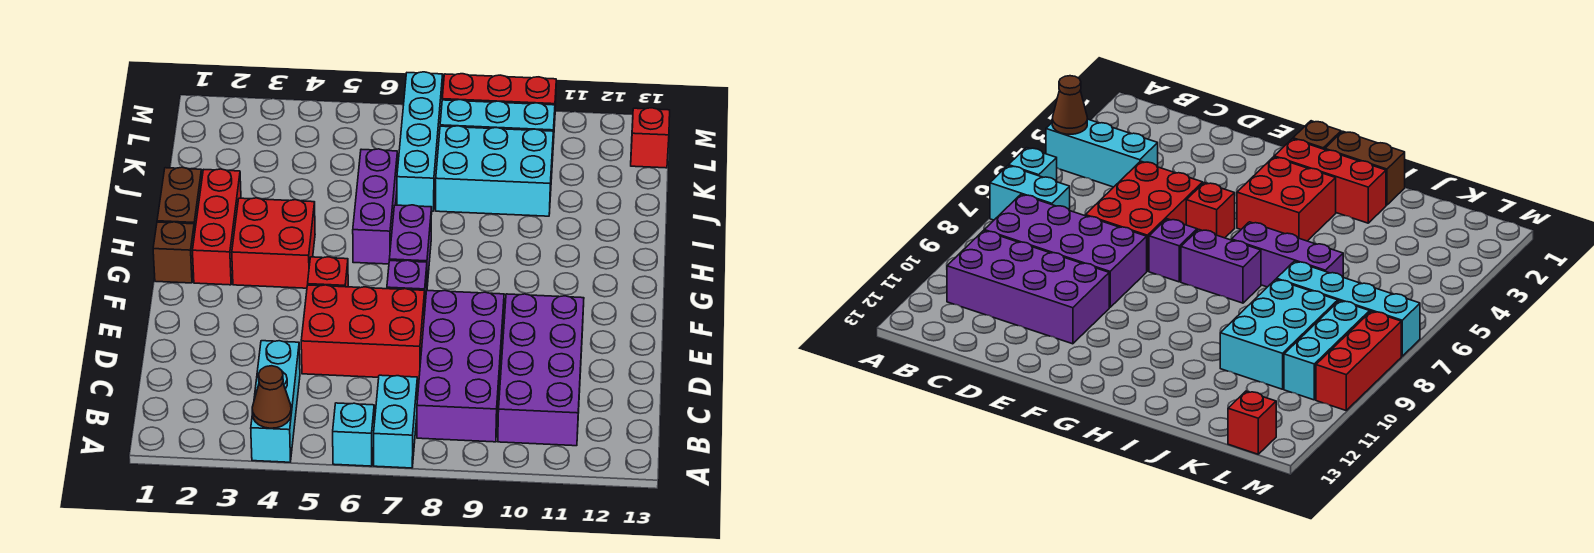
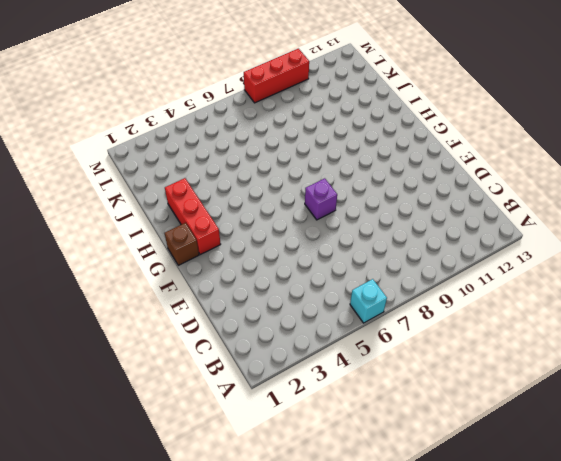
none -> cyan 1x3 brick [251,341,300,462]
none -> cyan 1x2 brick [374,375,417,468]
none -> purple 2x4 brick [417,291,504,442]

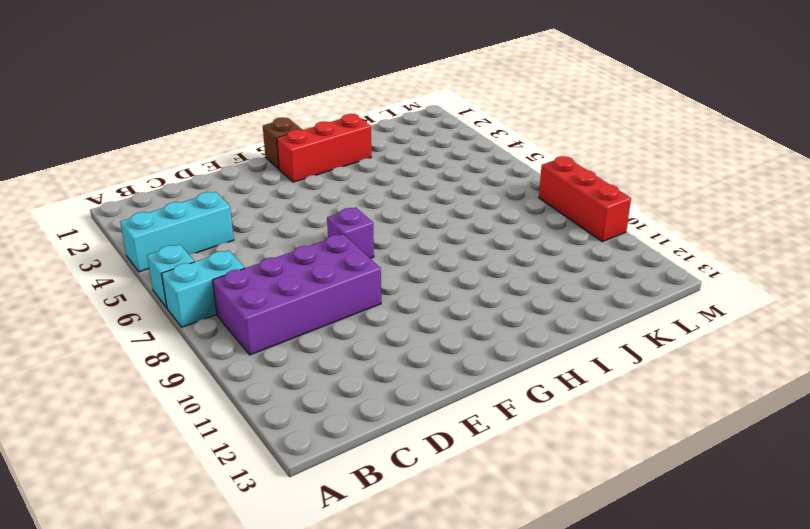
none -> purple 2x4 brick [498,294,584,446]
none -> red 2x3 brick [301,285,425,379]
none -> red 1x1 brick [308,257,348,287]

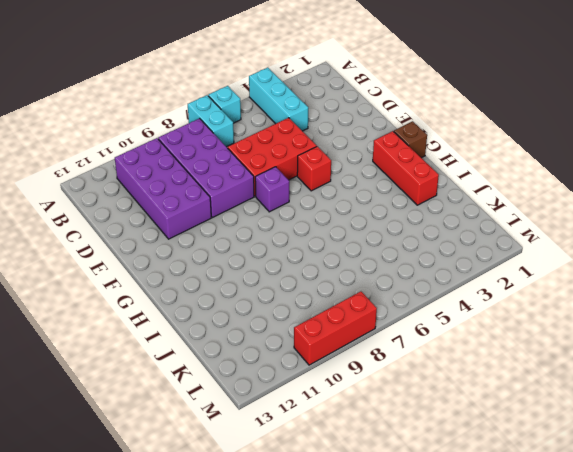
none -> red 2x2 brick [232,198,315,288]
none -> purple 1x2 brick [389,205,432,286]
none -> brown 1x2 brick [157,167,202,231]

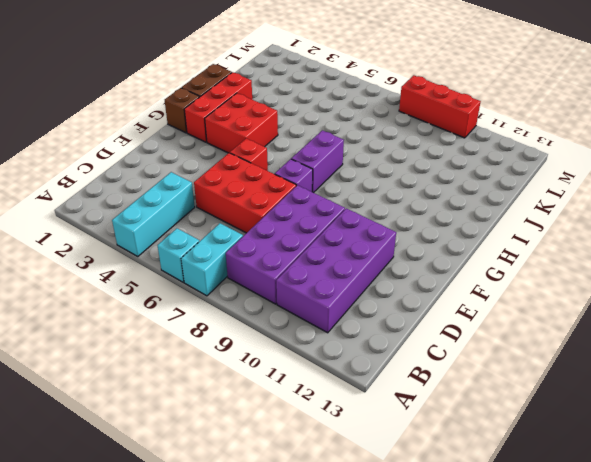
none -> purple 1x3 brick [353,149,397,264]
none -> cyan 1x4 brick [397,72,443,211]
none -> cyan 2x3 brick [436,126,553,216]

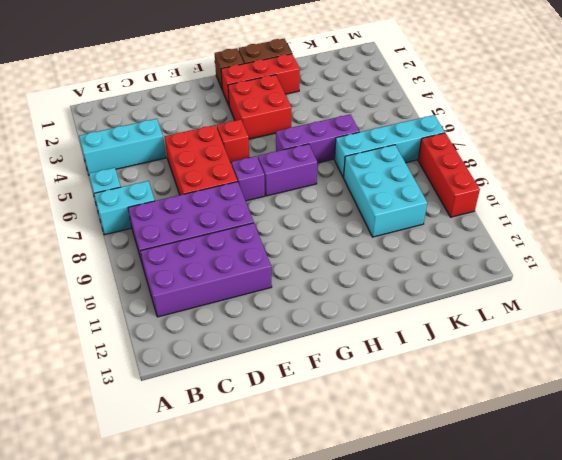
none -> cyan 1x3 brick [440,100,555,144]
none -> red 1x1 brick [631,108,670,168]
none -> brown 1x1 cone [252,366,291,428]

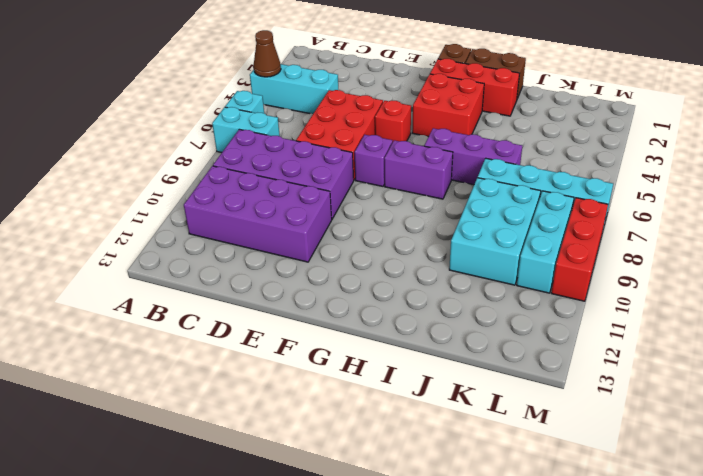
none -> red 1x1 brick [631,108,670,168]

